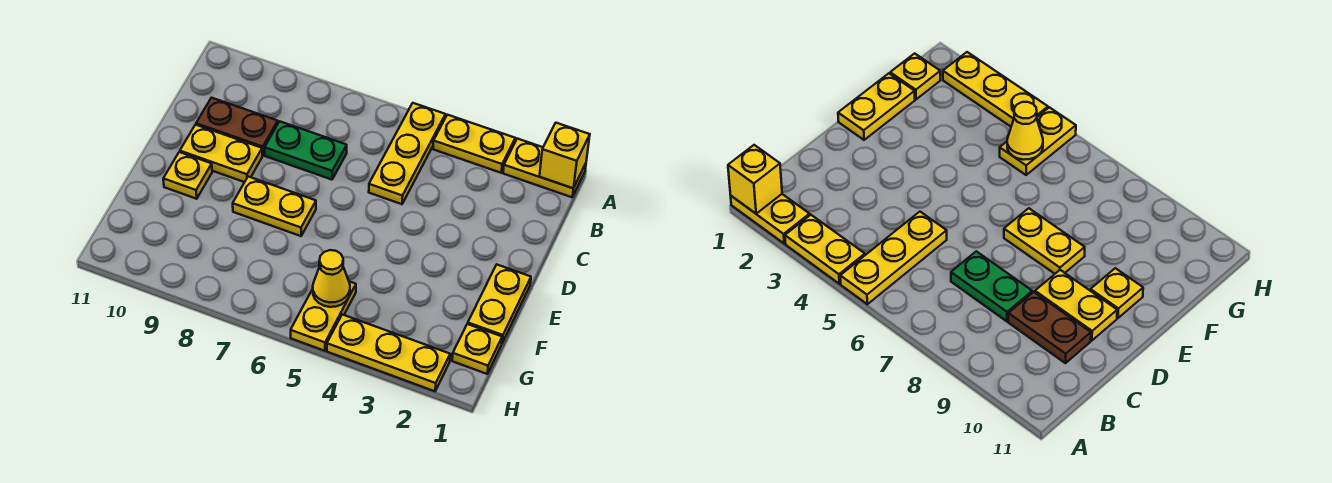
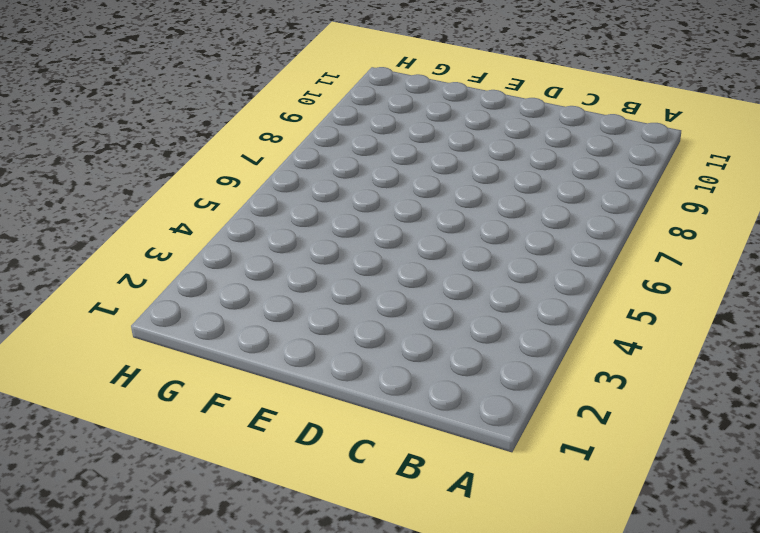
none -> yellow 1x2 plate [503,139,586,197]
none -> yellow 1x2 plate [433,115,515,173]
none -> yellow 1x3 plate [369,103,445,204]

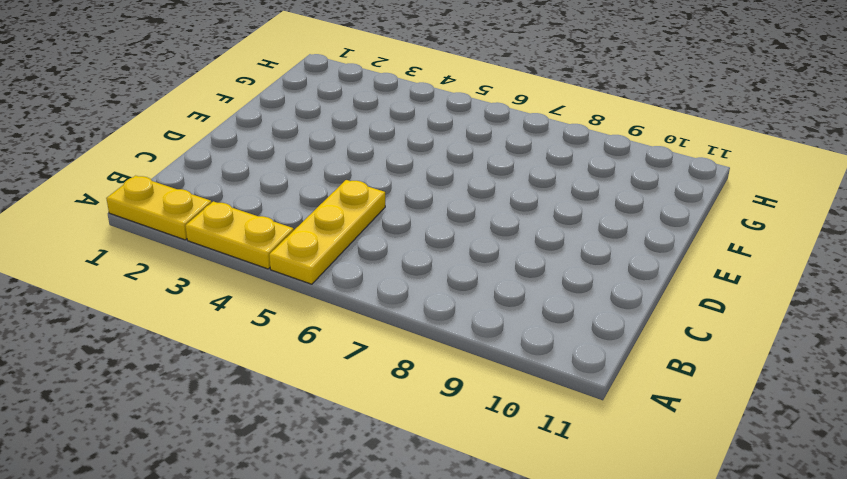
none -> green 1x2 plate [265,121,347,180]
none -> brown 1x2 plate [196,98,278,155]
none -> yellow 1x2 plate [180,125,262,182]

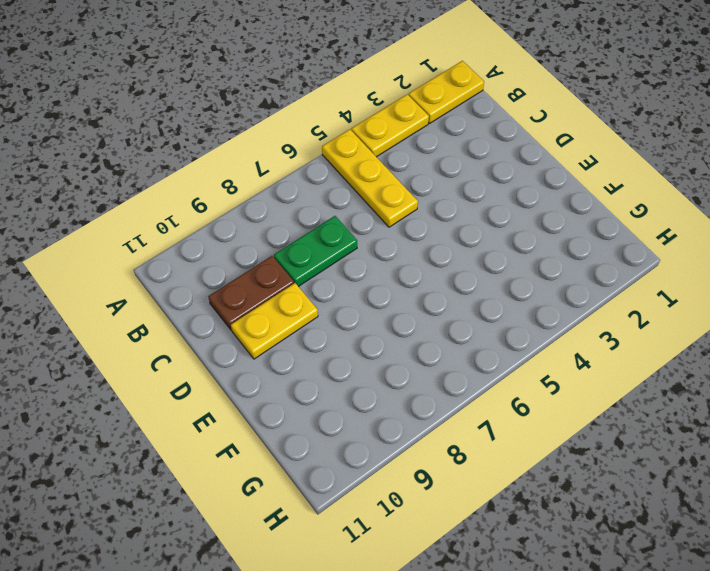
none -> yellow 1x2 plate [468,265,531,343]
none -> yellow 1x2 plate [233,177,316,236]
none -> yellow 1x1 plate [163,152,212,199]

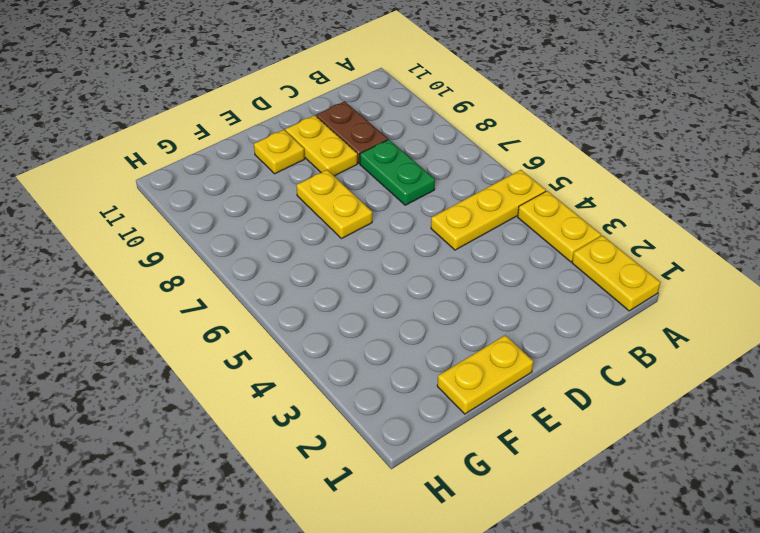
none -> yellow 1x1 plate [452,324,502,374]
none -> yellow 1x2 plate [291,281,356,351]
none -> yellow 1x3 plate [327,314,450,391]

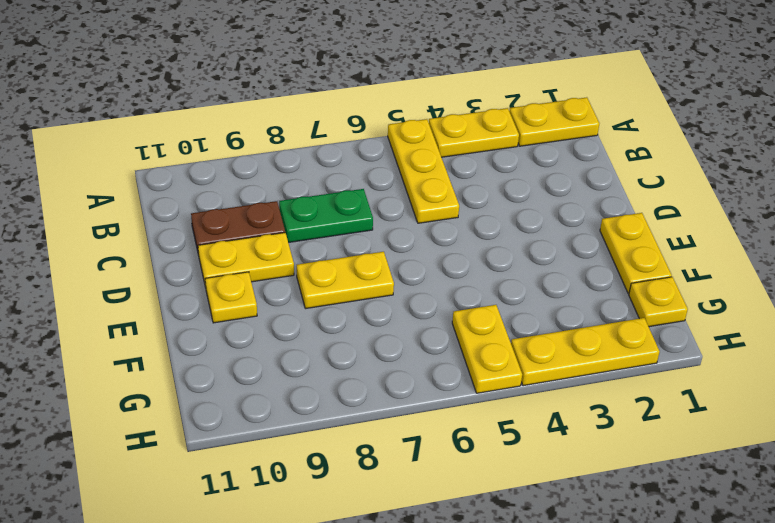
none -> yellow 1x1 brick [540,123,590,188]
none -> yellow 1x1 cone [313,250,350,307]

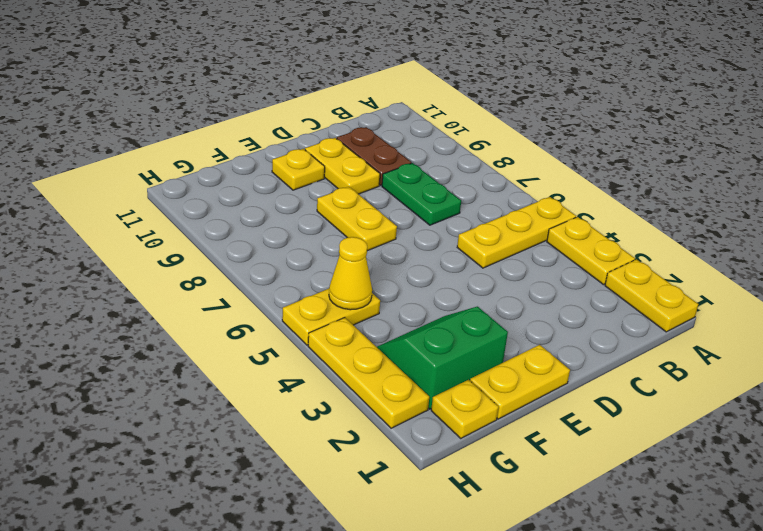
green 2x2 slope [377,307,508,409] -> none
none -> yellow 1x1 brick [540,123,590,188]

